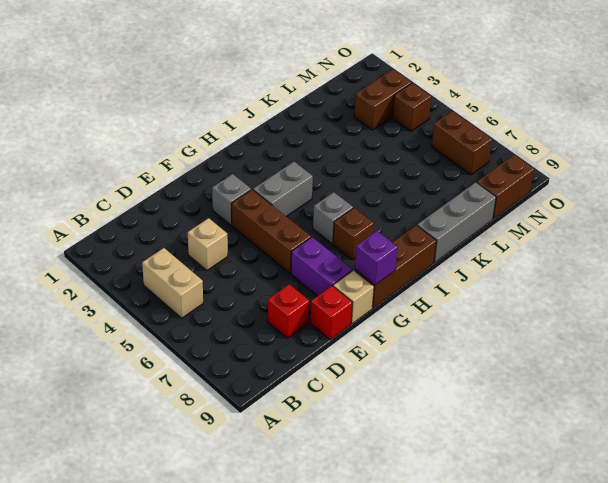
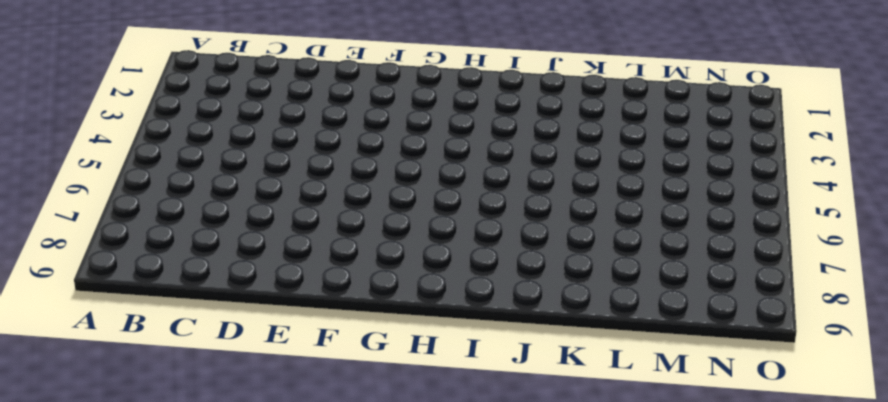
none -> tan 1x2 brick [142,248,203,318]
none -> tan 1x1 brick [188,218,228,270]
none -> red 1x1 brick [268,284,309,338]

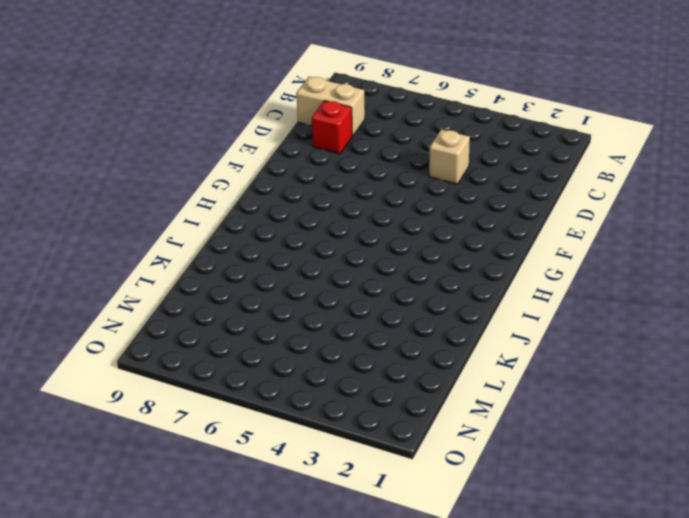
tan 1x2 brick [296,77,365,136] -> tan 1x2 brick moved to [142,248,203,318]
none -> red 1x1 brick [310,286,352,340]
none -> grey 1x1 brick [212,174,251,225]
none -> brown 1x3 brick [232,190,311,273]

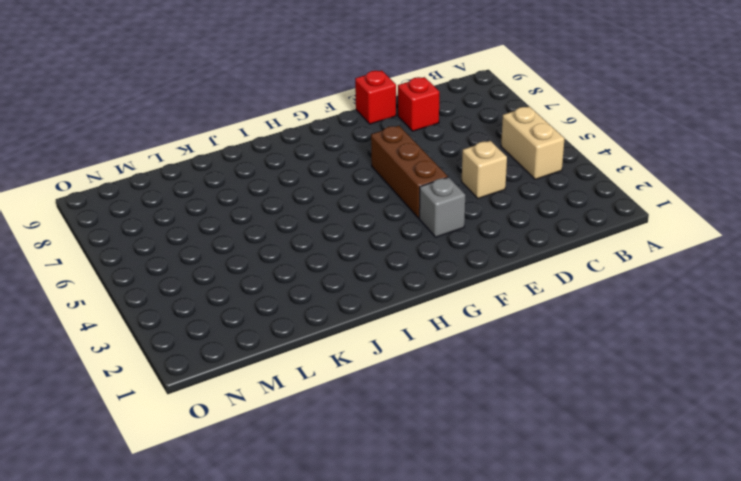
none -> purple 1x2 brick [291,237,353,296]
none -> tan 1x1 brick [333,270,374,324]
none -> grey 1x2 brick [253,162,313,216]

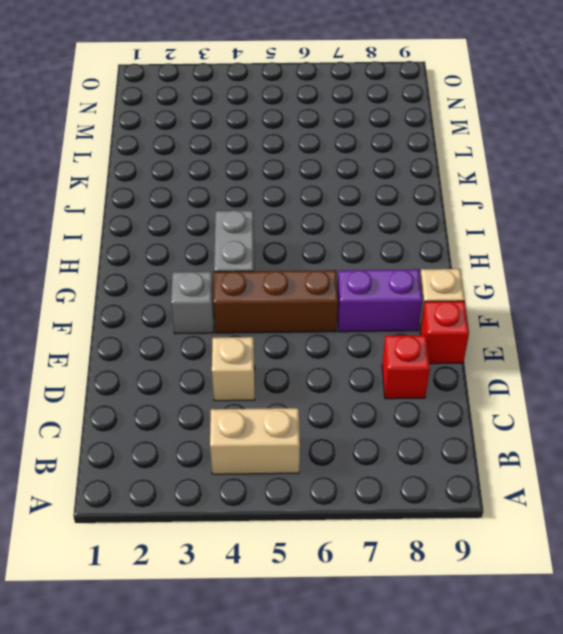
none -> brown 1x3 brick [355,225,436,308]
none -> grey 1x1 brick [313,192,353,244]
none -> brown 1x1 brick [333,208,374,260]

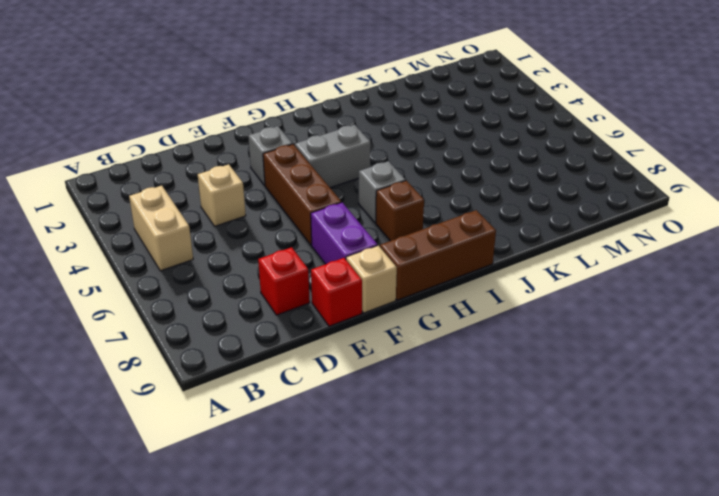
none -> grey 1x3 brick [417,182,496,262]
none -> brown 1x2 brick [354,69,412,130]
none -> brown 1x2 brick [477,155,534,219]

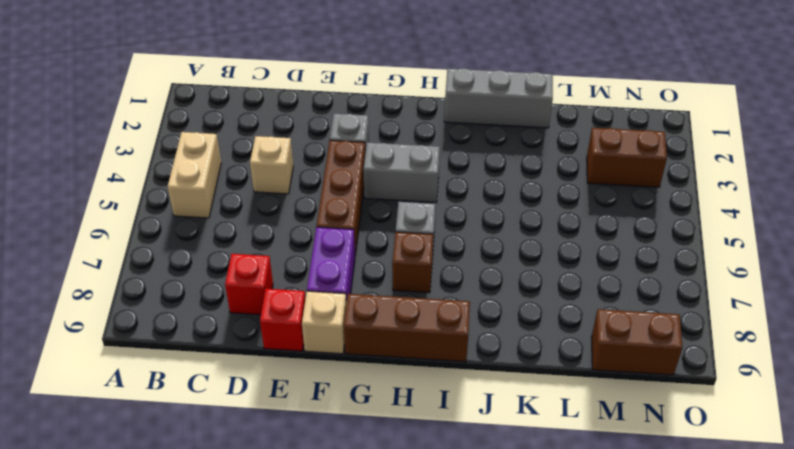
grey 1x3 brick [444,68,553,128] -> grey 1x3 brick moved to [417,182,496,262]
none -> brown 1x1 brick [392,83,431,131]
none -> brown 1x2 brick [432,111,492,175]
none -> purple 1x1 brick [355,231,397,285]

